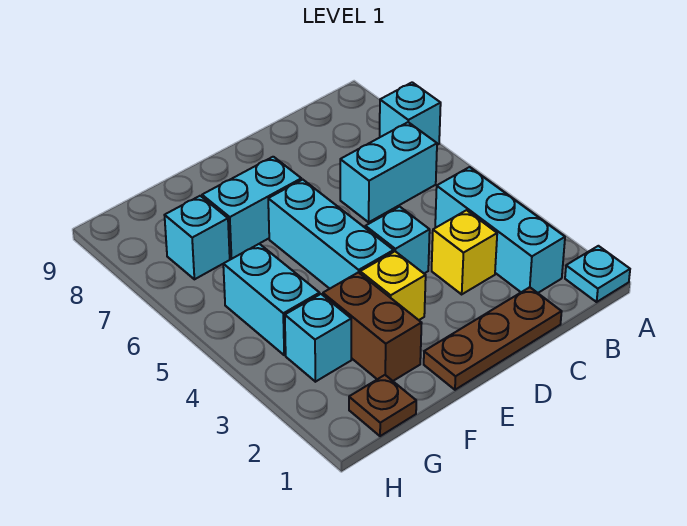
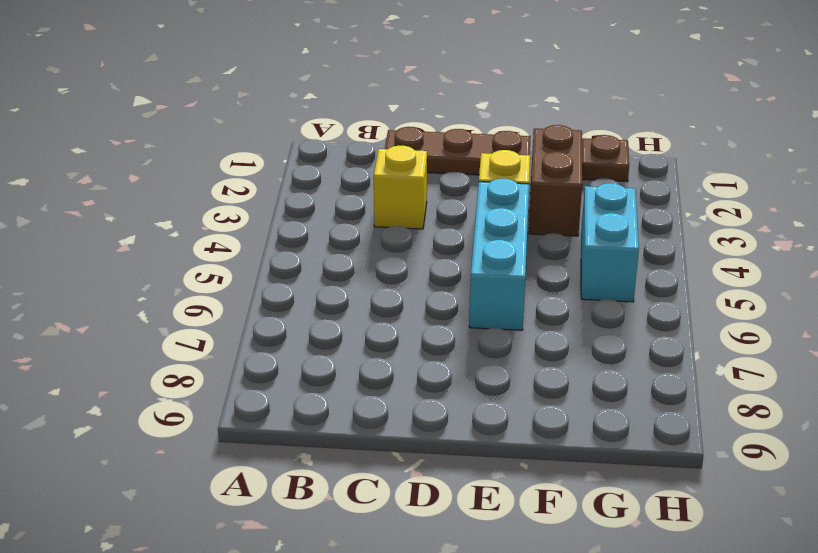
none -> cyan 1x1 plate [565,246,630,302]
none -> cyan 1x1 brick [380,82,441,145]
none -> cyan 1x3 brick [435,167,565,293]

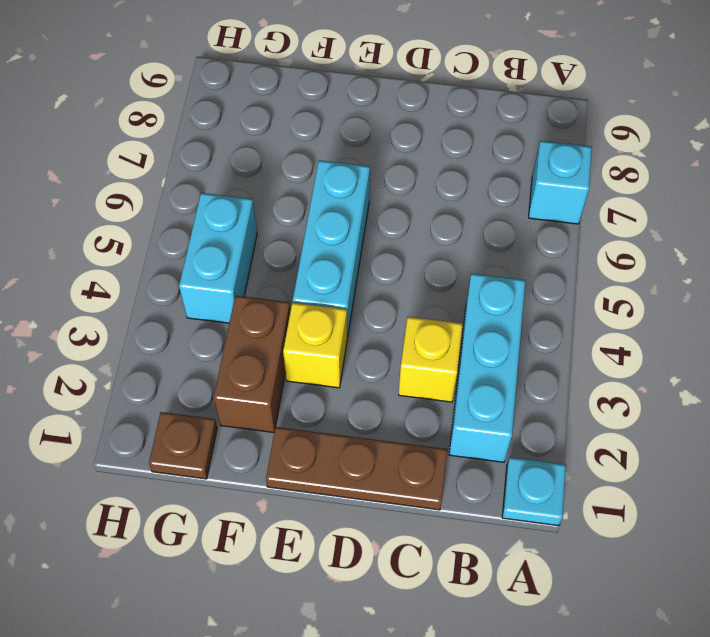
none -> cyan 1x2 brick [340,122,437,222]
none -> cyan 1x1 brick [365,207,430,273]
none -> cyan 1x2 brick [202,157,301,259]

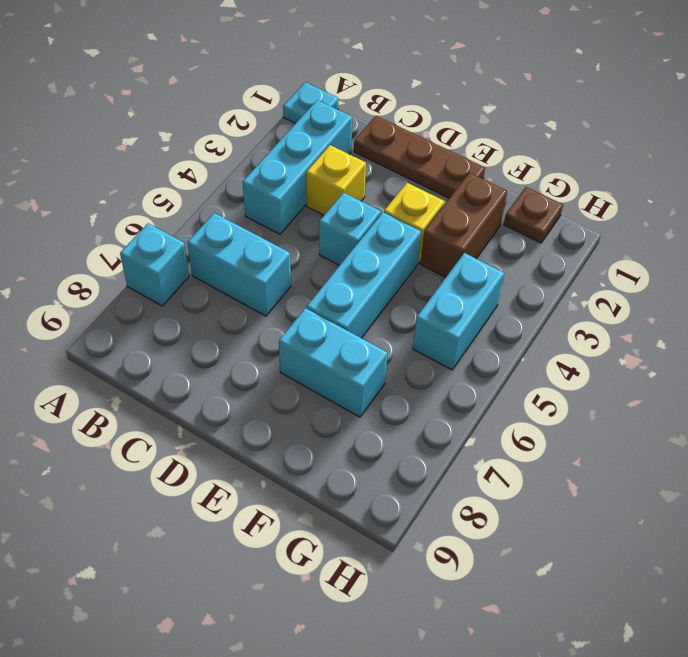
none -> cyan 1x1 brick [285,294,351,382]
none -> cyan 1x1 brick [165,196,230,279]

